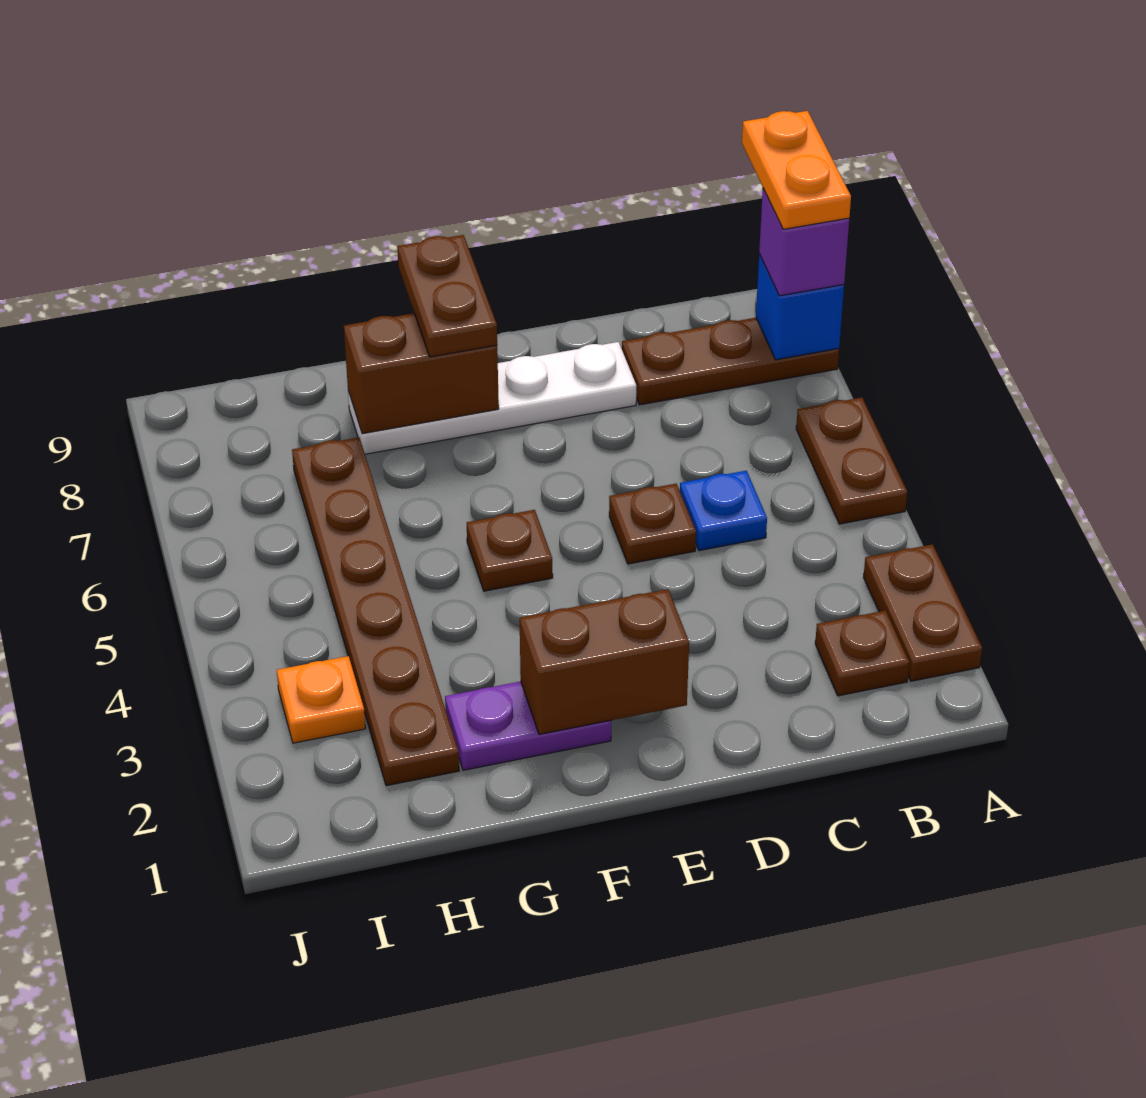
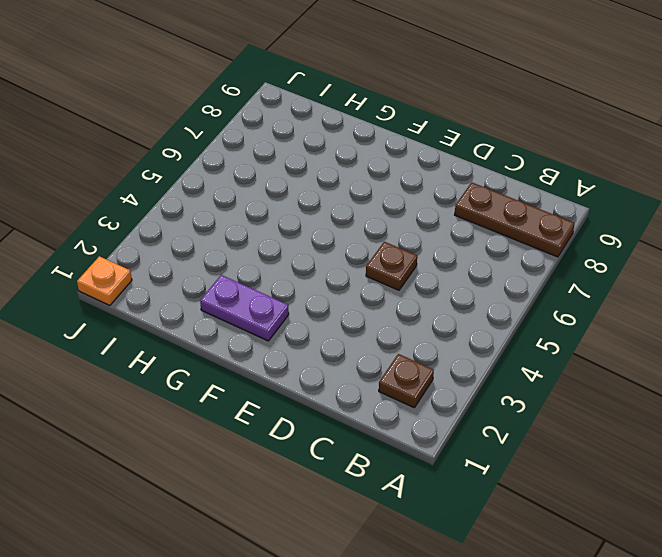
orange 1x1 plate [77,256,132,306] -> orange 1x1 plate moved to [277,656,366,743]
none -> brown 1x2 plate [863,544,982,681]
none -> brown 1x2 plate [796,398,907,524]
none -> blue 1x1 plate [680,471,767,551]

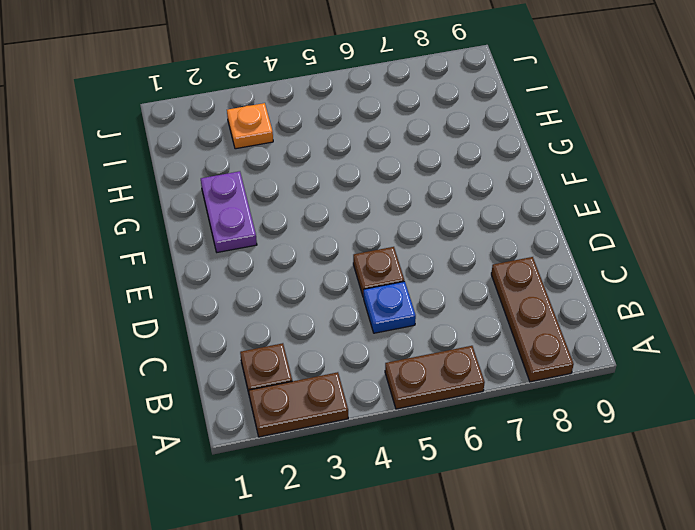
none -> white 1x4 plate [348,342,636,454]
none -> brown 1x1 plate [467,510,553,591]
none -> brown 1x6 plate [292,437,459,786]

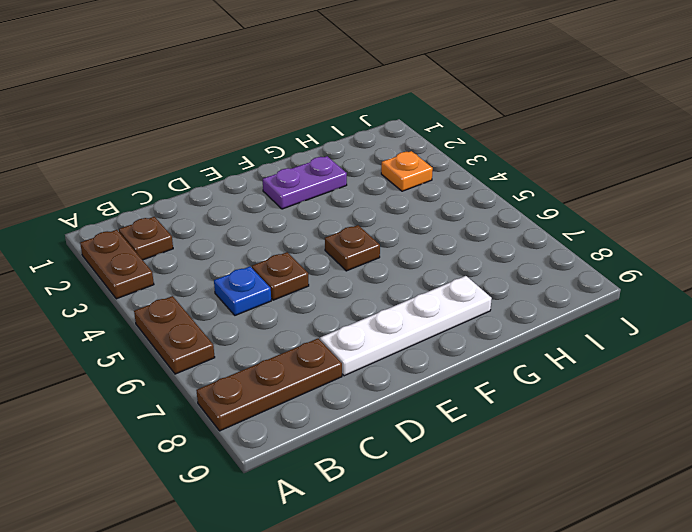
none -> brown 1x6 plate [292,437,459,786]
none -> blue 1x1 brick [756,254,844,360]
none -> brown 1x2 brick [520,589,689,734]

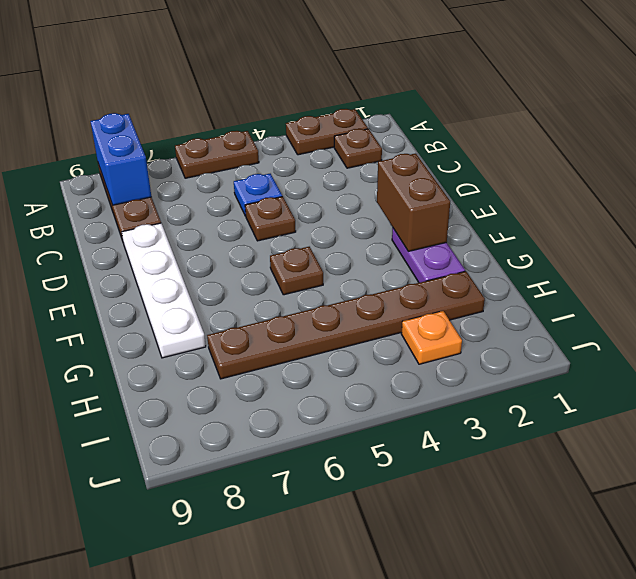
blue 1x2 brick [90,113,151,205] -> blue 1x1 brick [756,254,844,360]
none -> brown 1x2 brick [344,313,499,434]
none -> purple 1x1 brick [759,189,849,296]
none -> brown 1x2 plate [397,235,497,357]

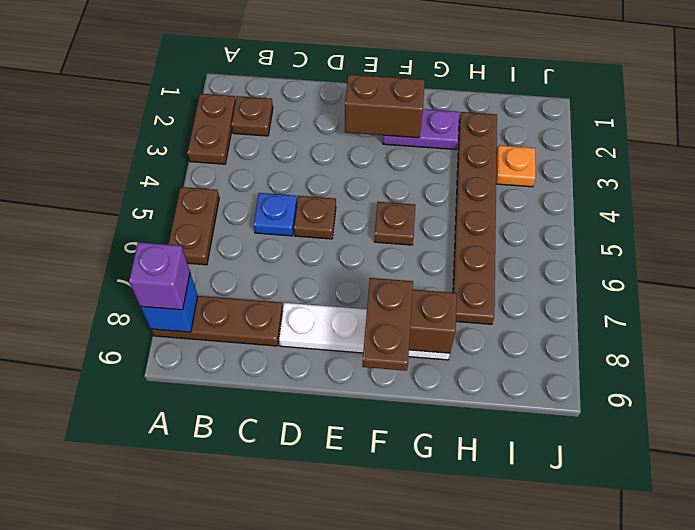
none -> orange 1x2 plate [742,111,851,229]

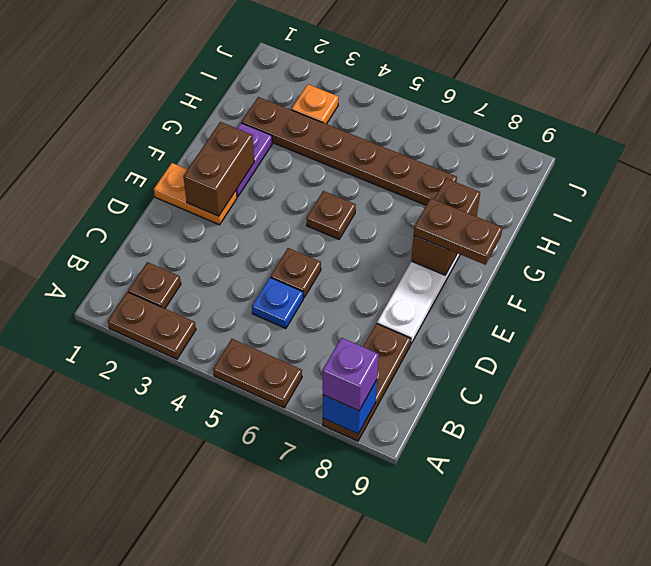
orange 1x2 plate [154,163,237,225] -> orange 1x2 plate moved to [742,111,851,229]

